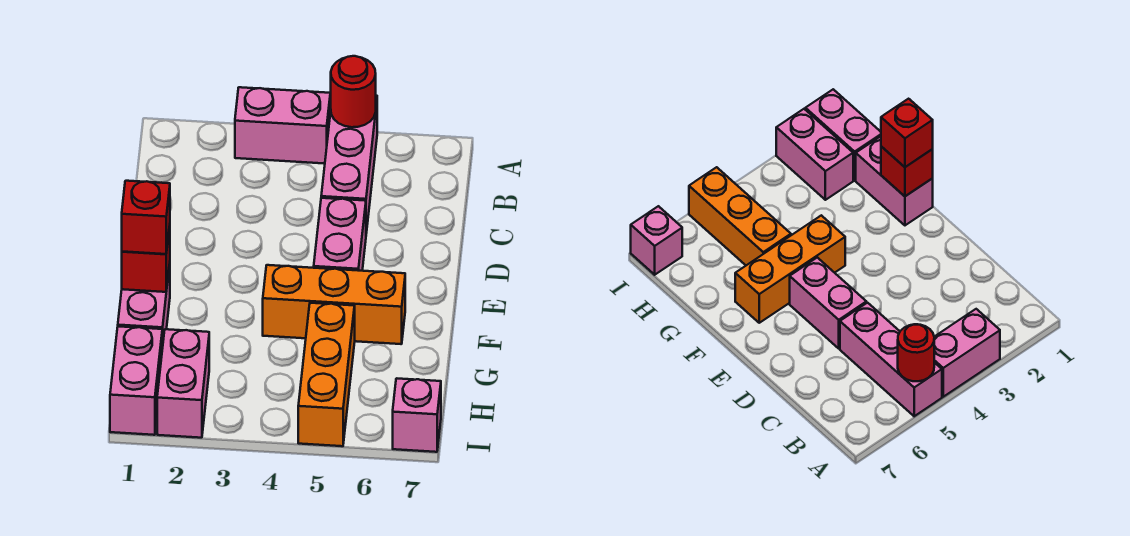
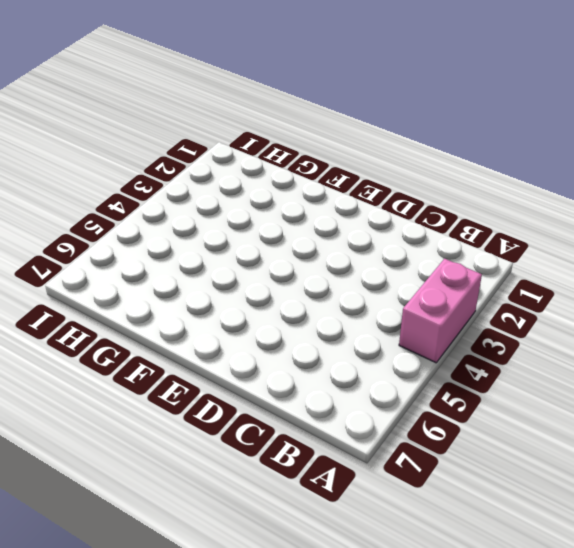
none -> pink 1x3 brick [321,96,377,233]
none -> pink 1x2 brick [314,198,366,271]
none -> pink 1x2 brick [118,264,170,349]

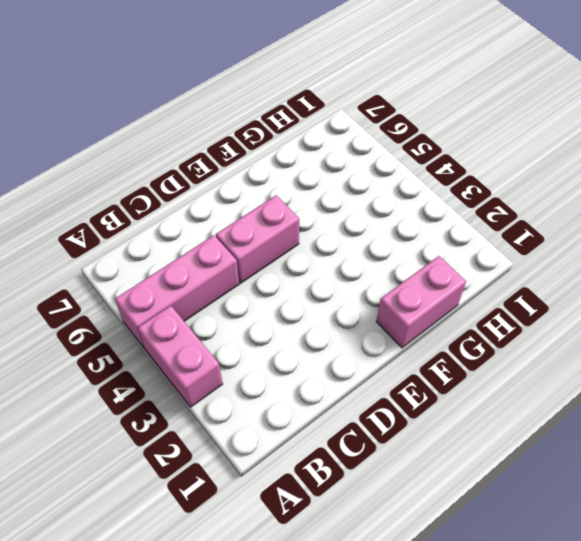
none -> orange 1x3 brick [263,265,405,344]
none -> orange 1x3 brick [298,303,355,446]
none -> pink 1x2 brick [110,326,162,435]

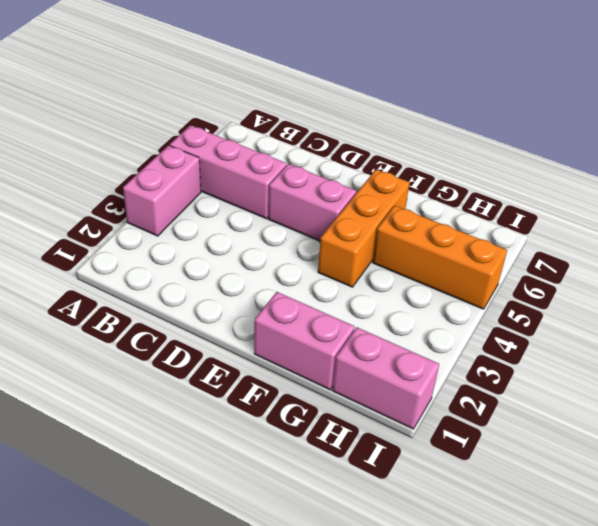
none -> pink 1x2 brick [157,329,209,438]
none -> pink 1x1 brick [393,378,441,452]
none -> red 1x1 round brick [331,56,376,127]

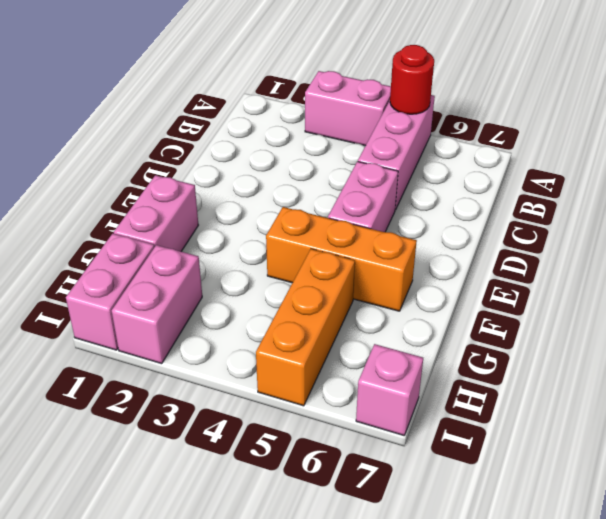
none -> red 1x1 brick [122,226,170,292]
none -> red 1x1 brick [122,181,170,254]

